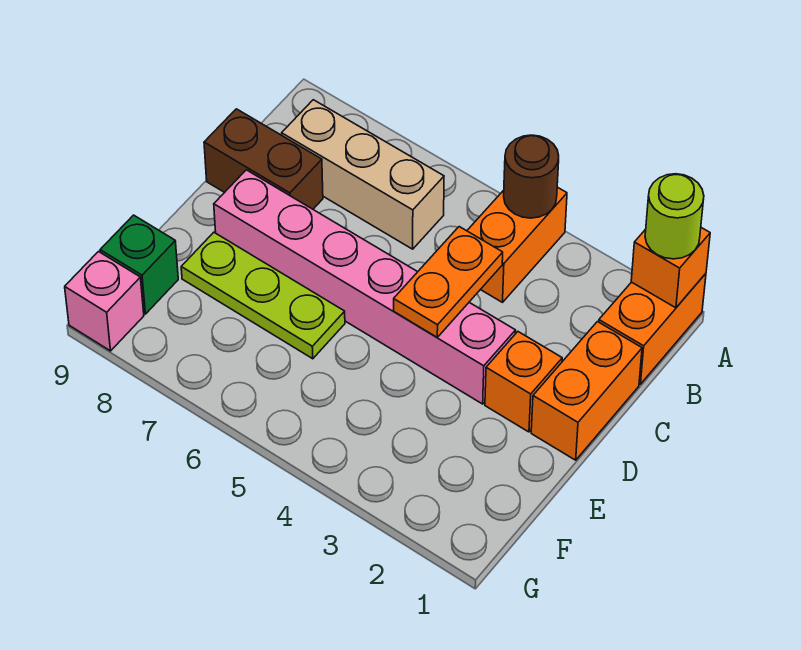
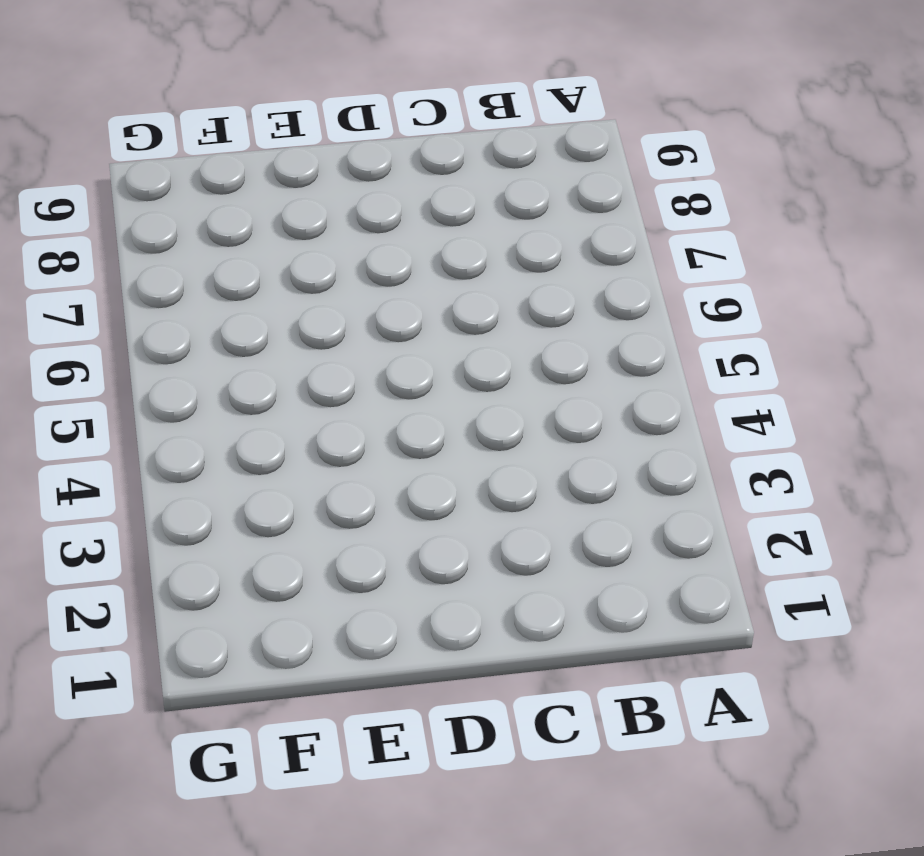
none -> orange 1x2 brick [599,274,706,384]
none -> orange 1x2 brick [467,187,567,302]
none -> tan 1x3 brick [282,100,444,249]

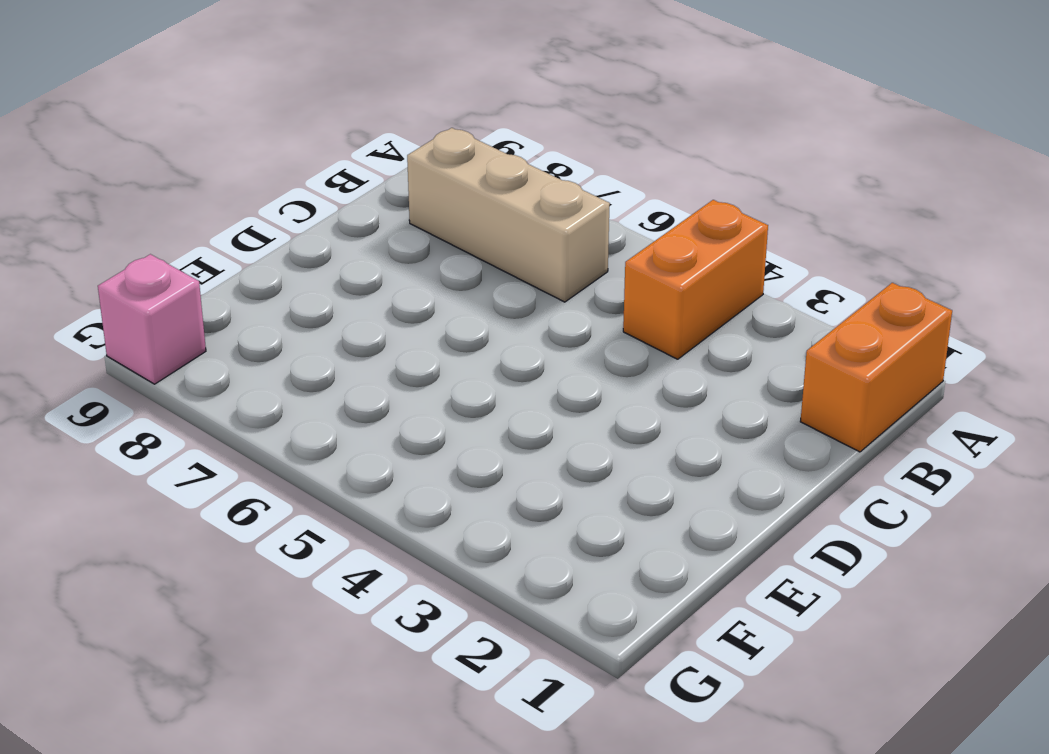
none -> orange 1x2 brick [531,322,642,460]
none -> brown 1x2 brick [204,109,323,209]
none -> orange 1x1 brick [485,332,562,432]

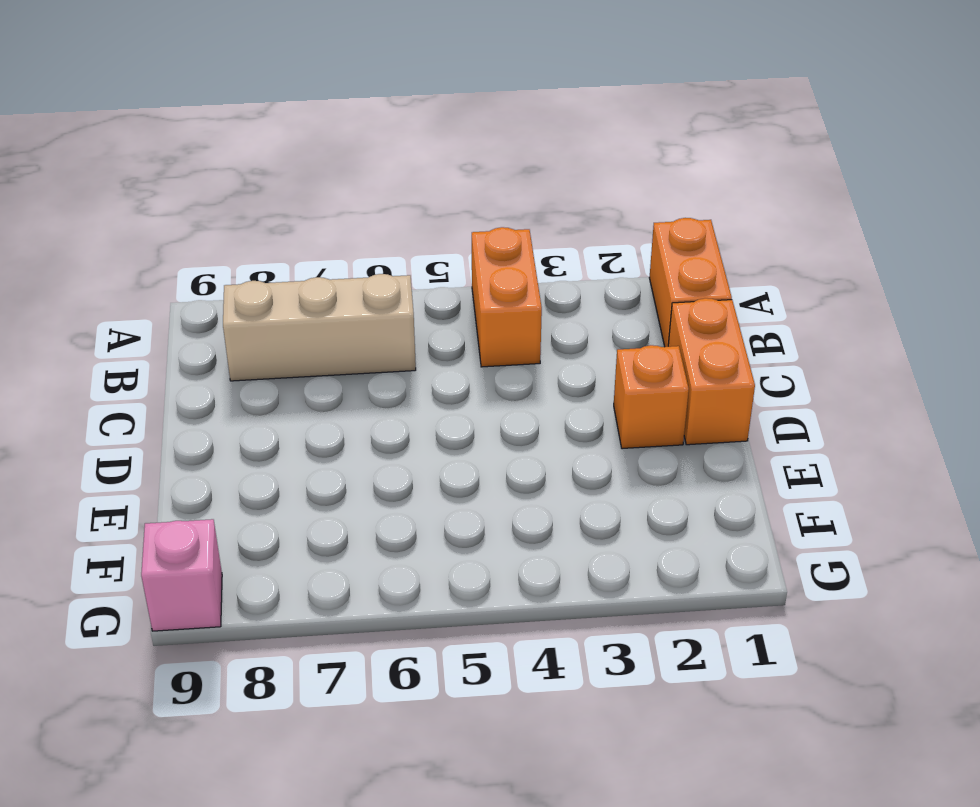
none -> brown 1x2 brick [204,109,323,209]
none -> pink 1x6 brick [214,170,516,404]
none -> lime 1x3 plate [181,232,345,359]

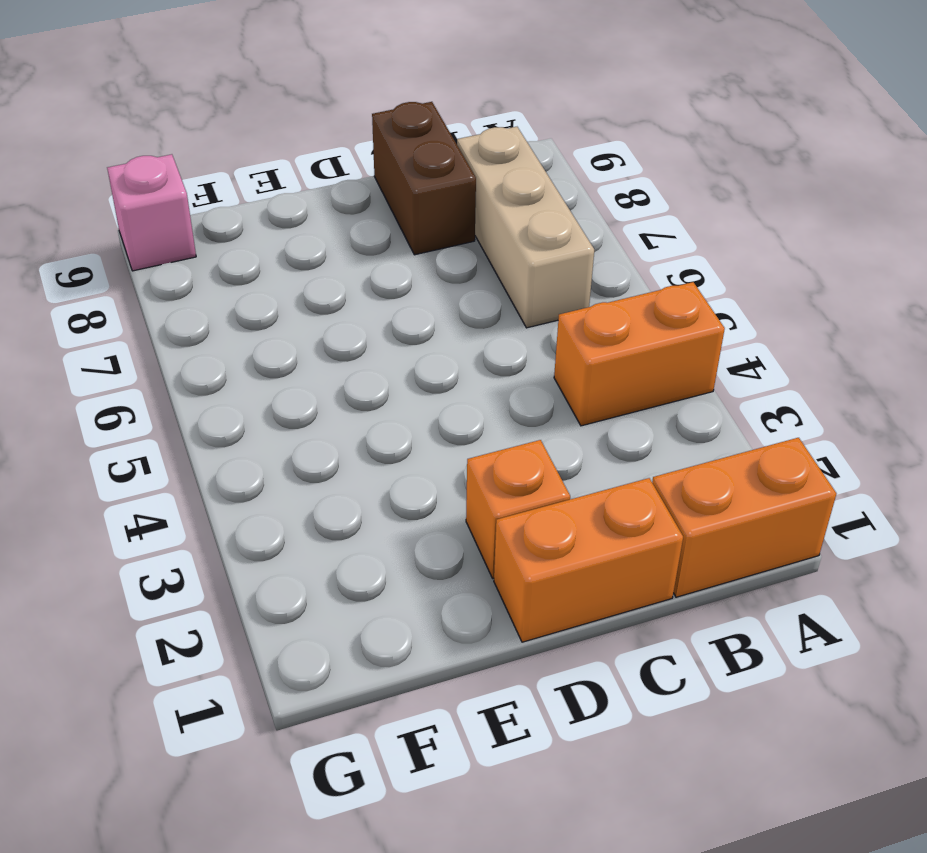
none -> pink 1x6 brick [214,170,516,404]
none -> lime 1x3 plate [181,232,345,359]
none -> green 1x1 brick [100,215,178,314]

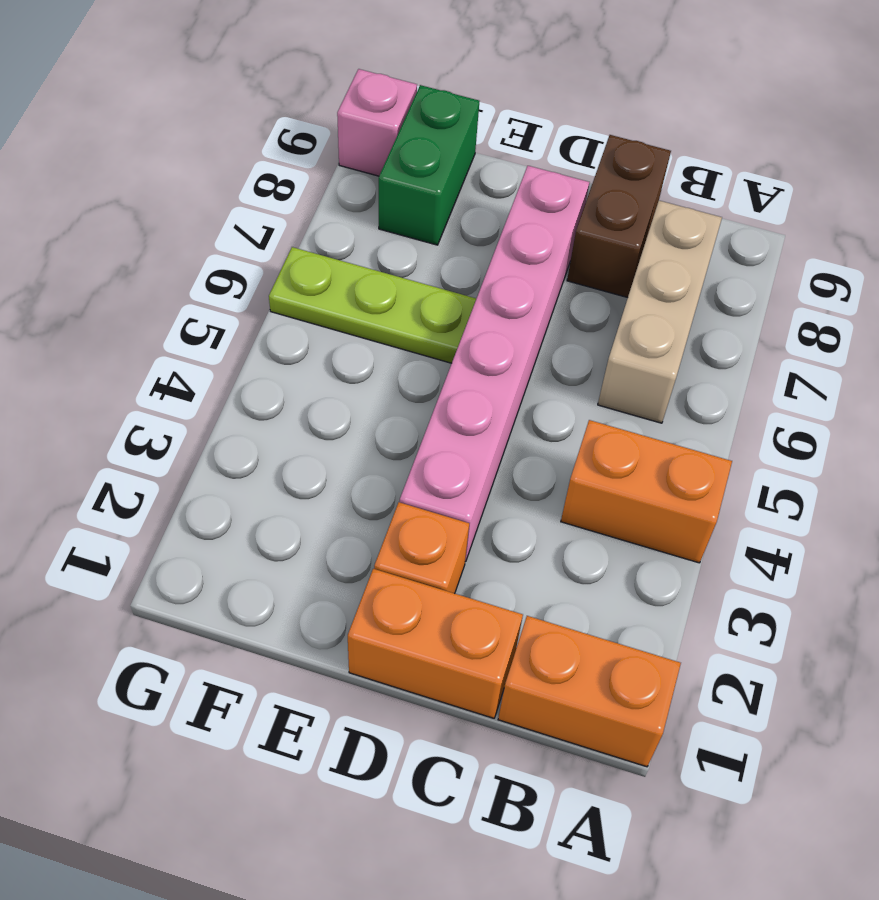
lime 1x3 plate [269,247,476,363] -> lime 1x3 plate turned to [181,232,345,359]
green 1x2 brick [379,85,479,245] -> green 1x1 brick [100,215,178,314]
none -> orange 1x1 brick [631,228,710,308]
none -> brown 1x1 round brick [504,135,559,218]
none -> orange 1x2 plate [394,227,503,337]

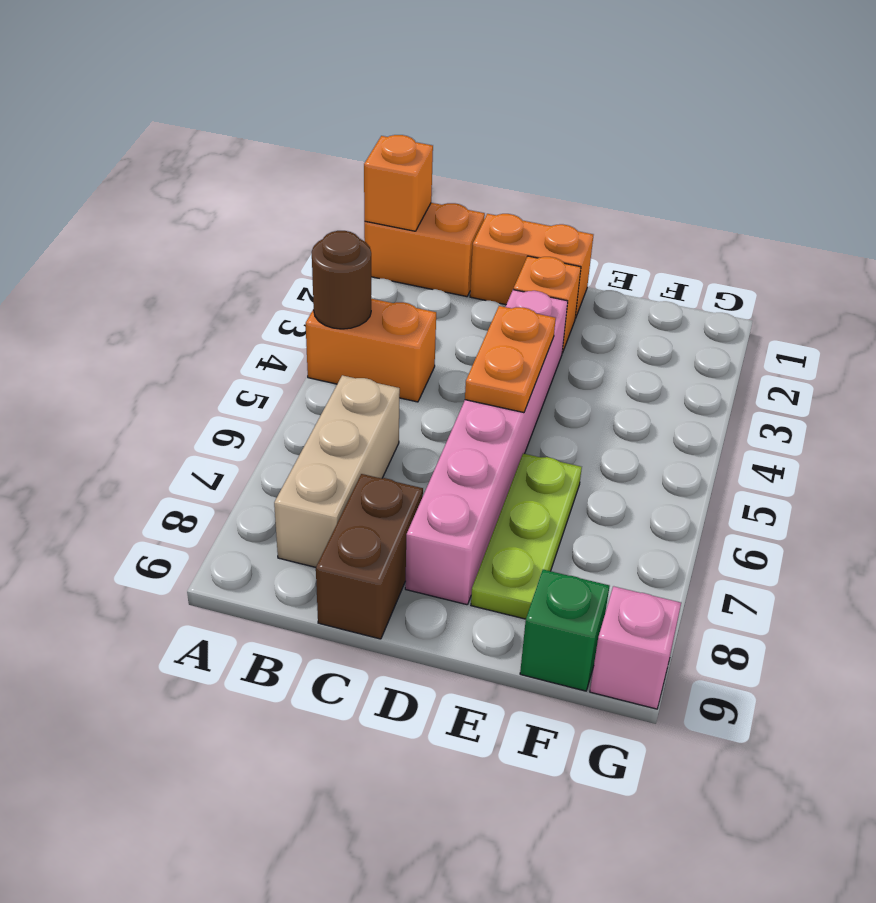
orange 1x2 plate [465,306,556,413] -> orange 1x2 plate turned to [394,227,503,337]
none -> lime 1x1 round brick [645,174,704,259]

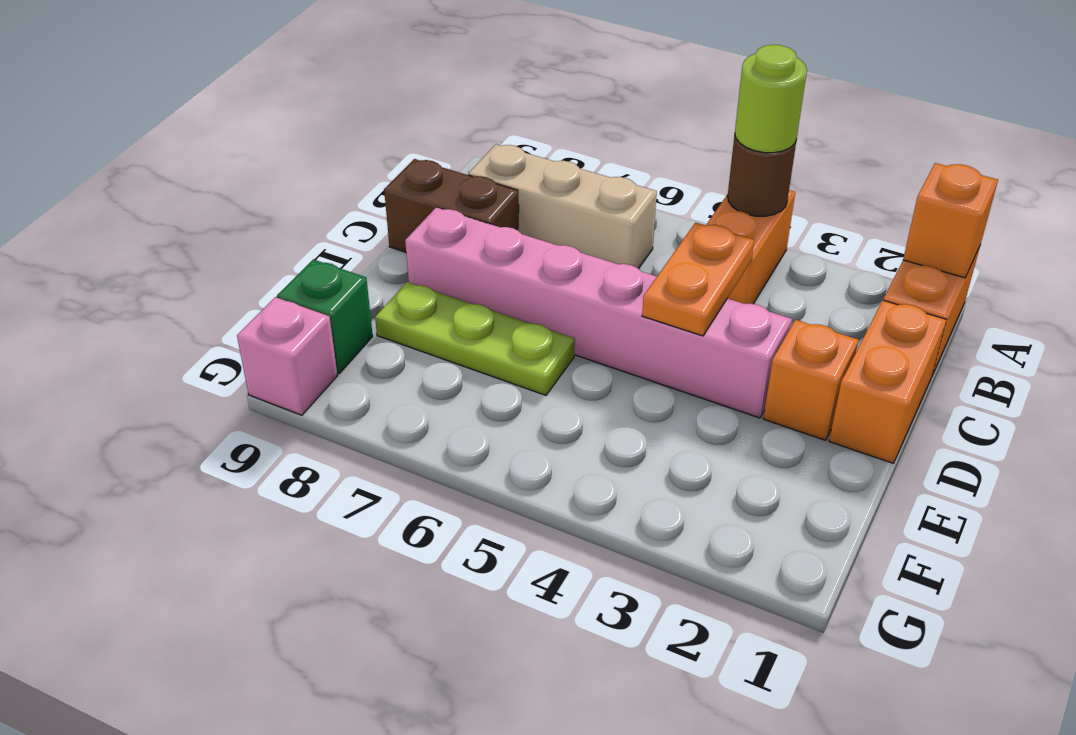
lime 1x1 round brick [735,45,807,153] -> lime 1x1 round brick moved to [645,174,704,259]

